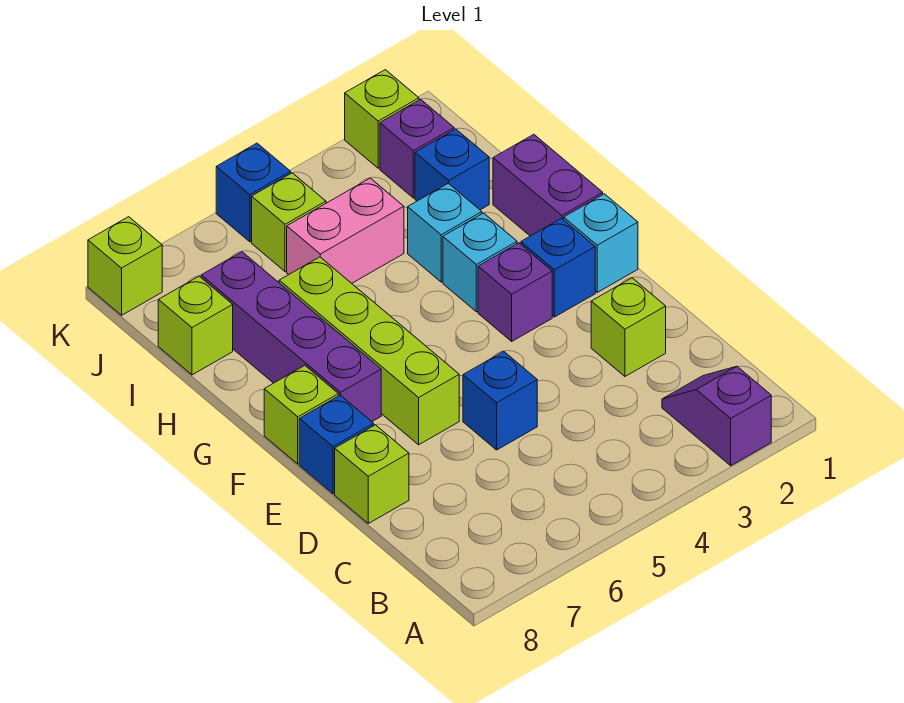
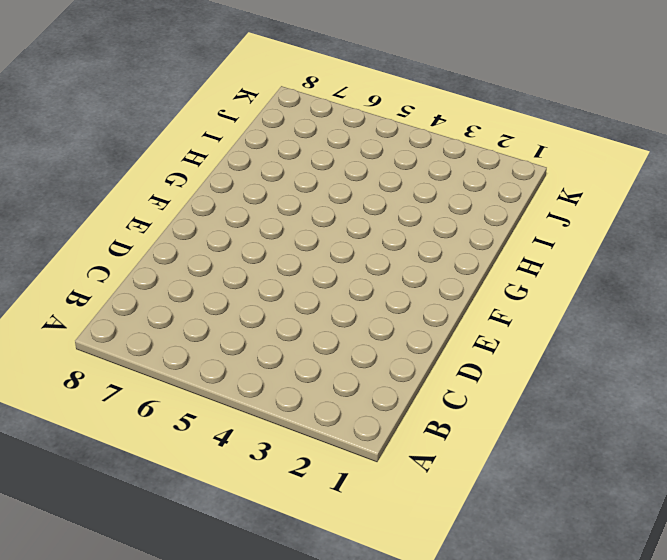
none -> purple 1x2 slope [662,366,771,466]
none -> lime 1x1 brick [591,278,666,376]
none -> blue 1x1 brick [463,351,537,450]

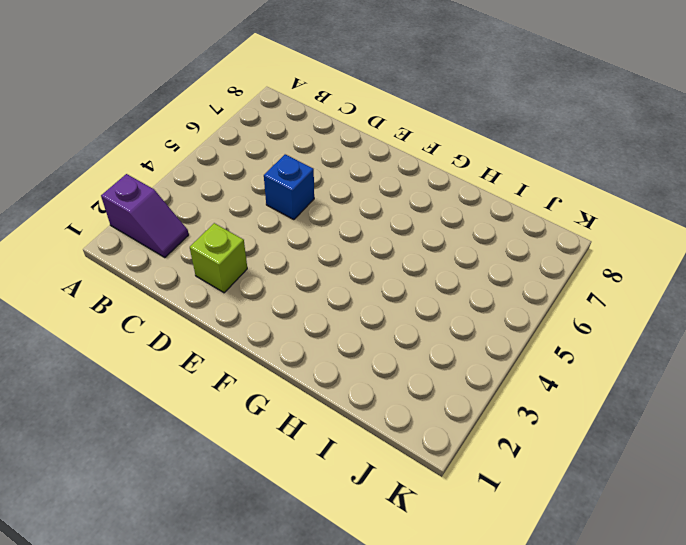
none -> lime 1x1 brick [335,425,409,523]
none -> lime 1x4 brick [279,257,459,445]
none -> blue 1x1 brick [299,395,374,494]

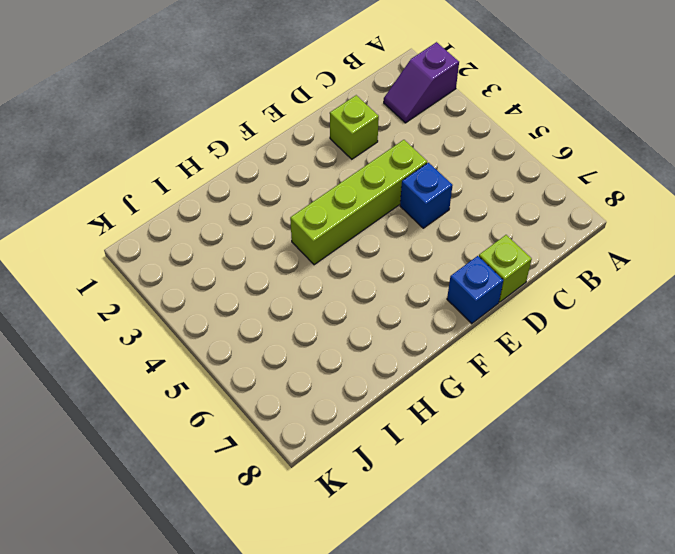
lime 1x4 brick [290,140,427,265] -> lime 1x4 brick moved to [279,257,459,445]
none -> cyan 1x1 brick [564,194,638,292]
none -> blue 1x1 brick [521,218,595,317]
none -> purple 1x1 brick [478,243,552,341]

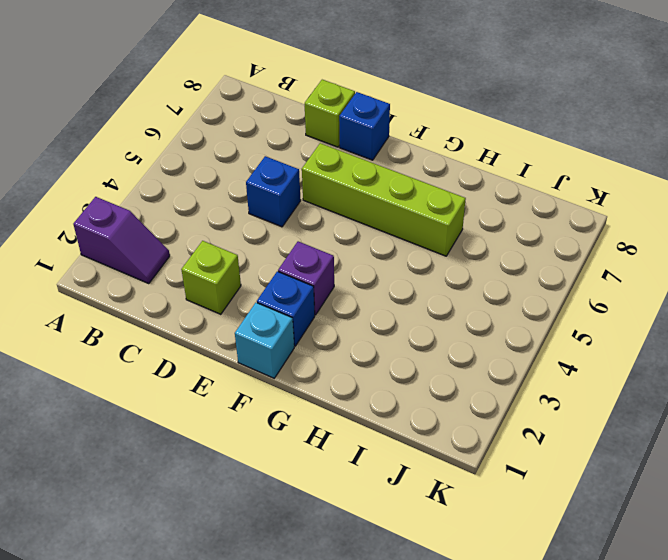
none -> purple 1x4 brick [201,252,381,421]
none -> lime 1x1 brick [264,366,339,464]
none -> purple 1x2 brick [493,134,603,236]

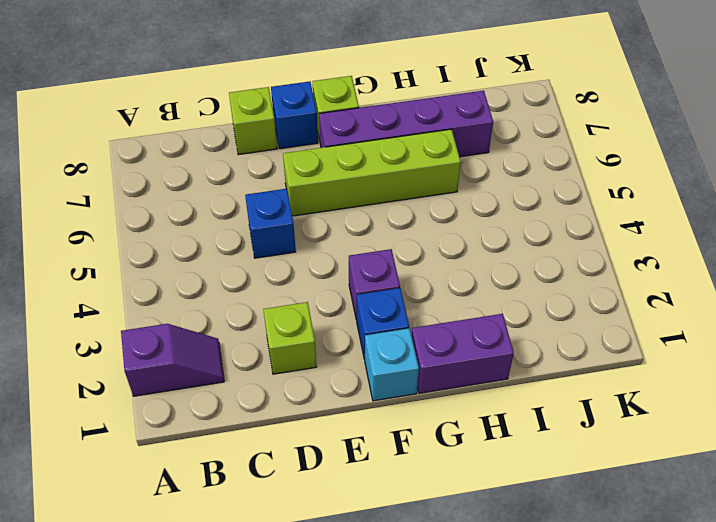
none -> cyan 1x1 brick [443,213,517,312]
none -> cyan 1x1 brick [408,183,482,282]
none -> blue 1x1 brick [415,129,489,210]

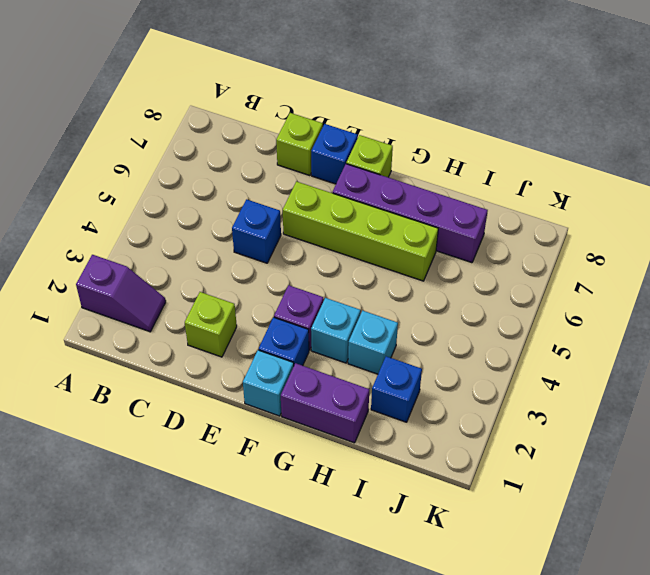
none -> pink 1x2 brick [287,178,404,283]
none -> lime 1x1 brick [158,276,233,375]
none -> purple 1x1 brick [380,99,454,198]

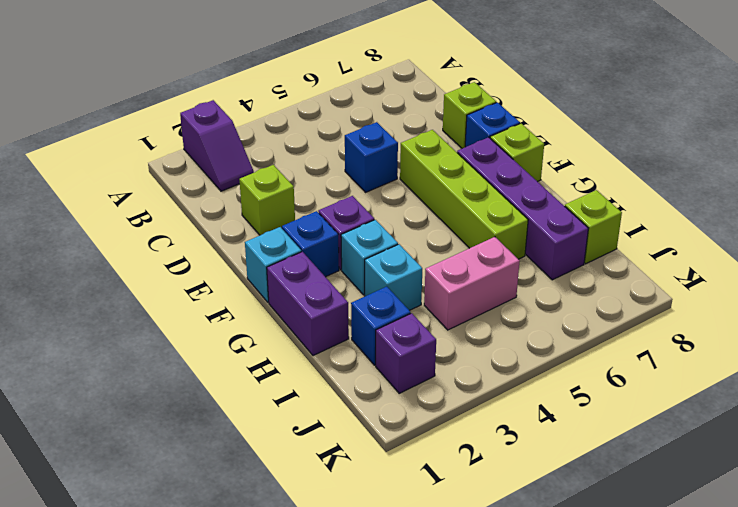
none -> lime 1x1 brick [252,173,326,272]
none -> lime 1x1 brick [345,70,419,168]
none -> blue 1x1 brick [216,143,291,242]

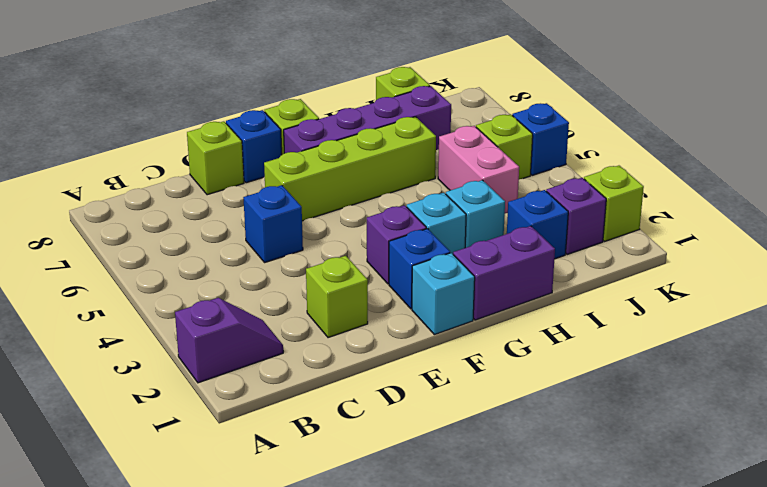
none -> lime 1x1 brick [88,217,162,315]

